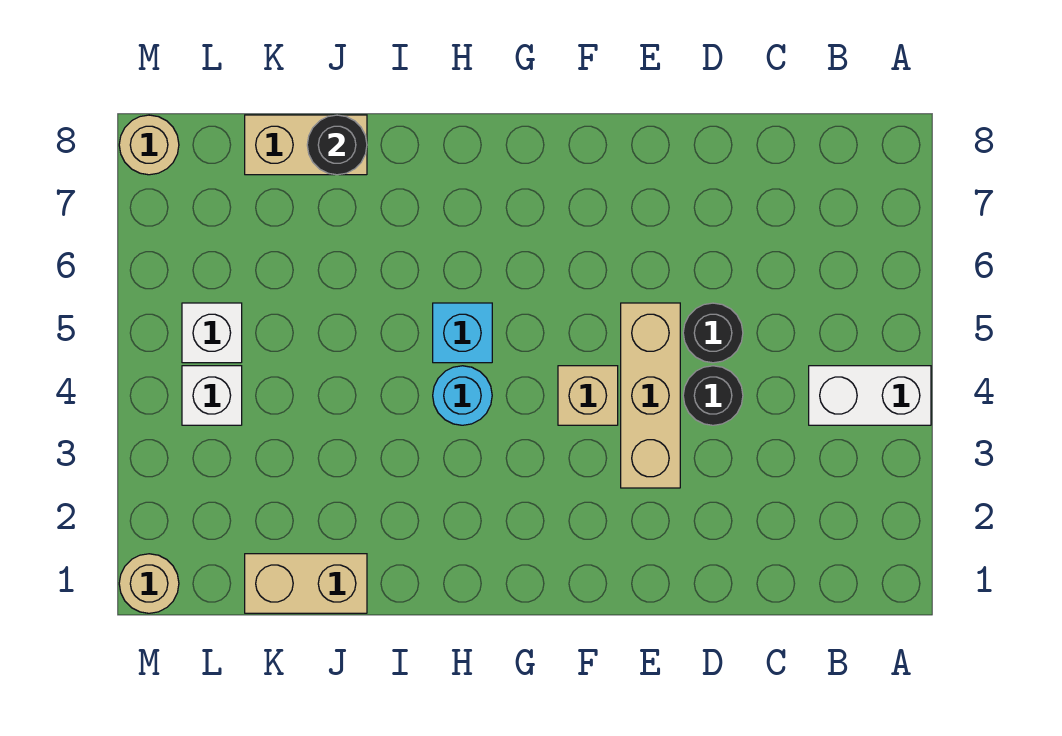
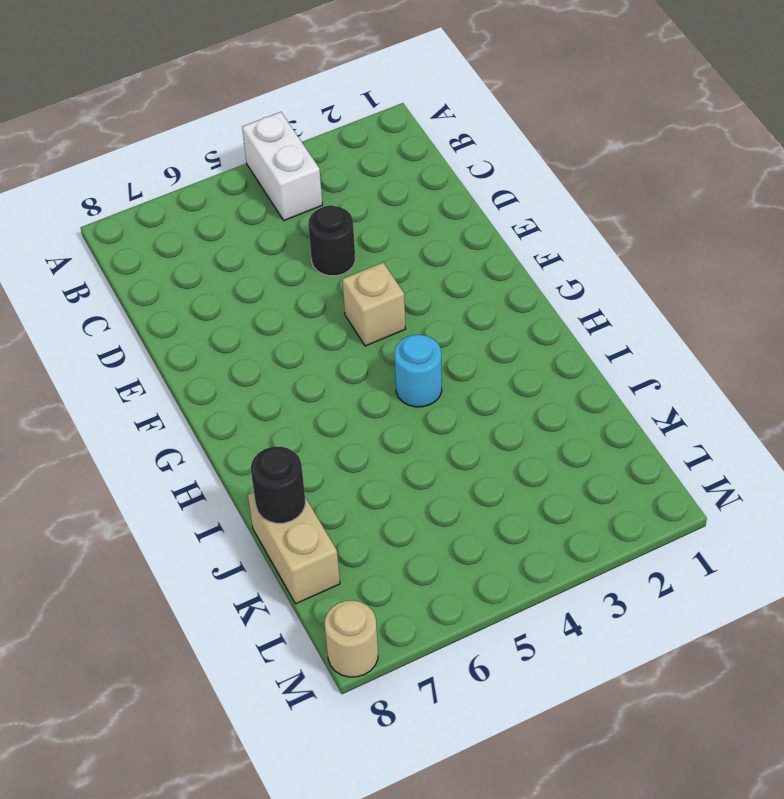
none -> black 1x1 round brick [683,303,743,363]
none -> tan 1x3 brick [621,303,680,488]
none -> cyan 1x1 brick [433,303,492,363]

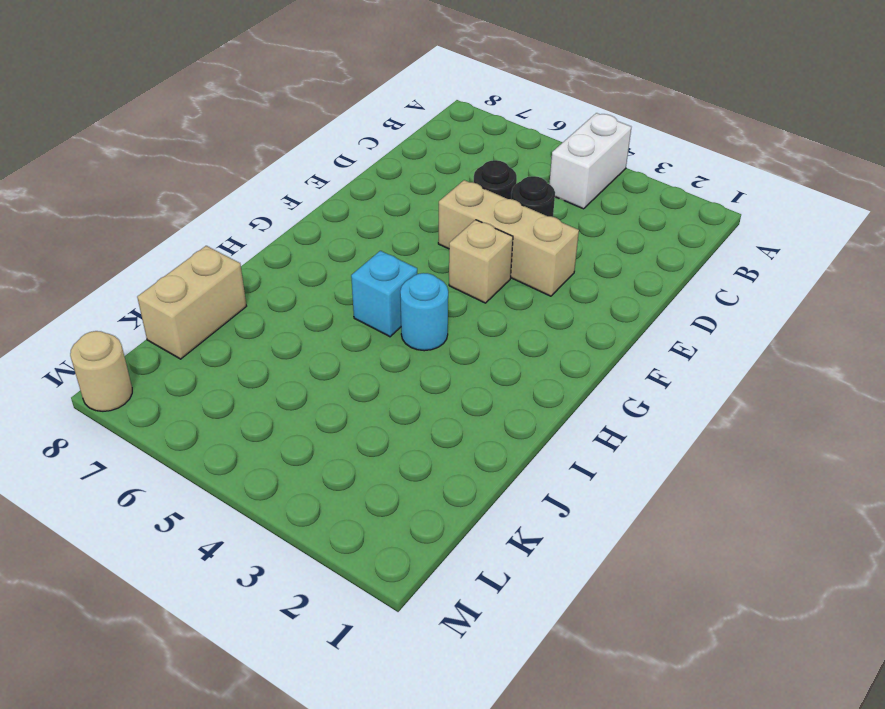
none -> tan 1x2 brick [245,554,367,613]
none -> white 1x1 brick [182,366,242,425]
none -> white 1x1 brick [182,303,242,363]

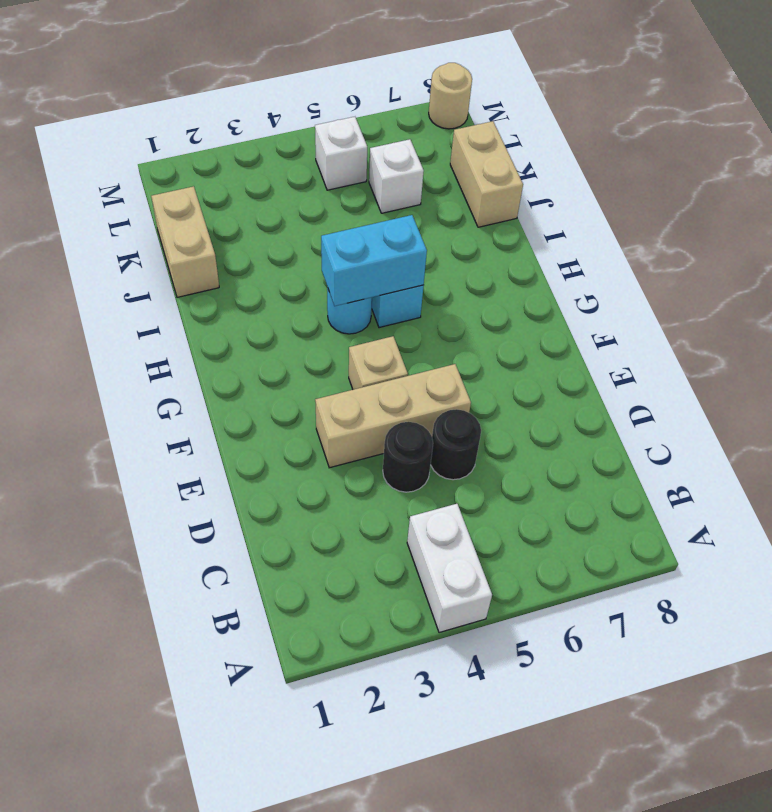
cyan 1x2 brick [321,215,427,306] -> none
white 1x1 brick [369,139,424,213] -> white 1x1 brick moved to [182,366,242,425]
none -> tan 1x1 round brick [119,554,179,613]
none -> black 1x1 round brick [307,115,367,175]

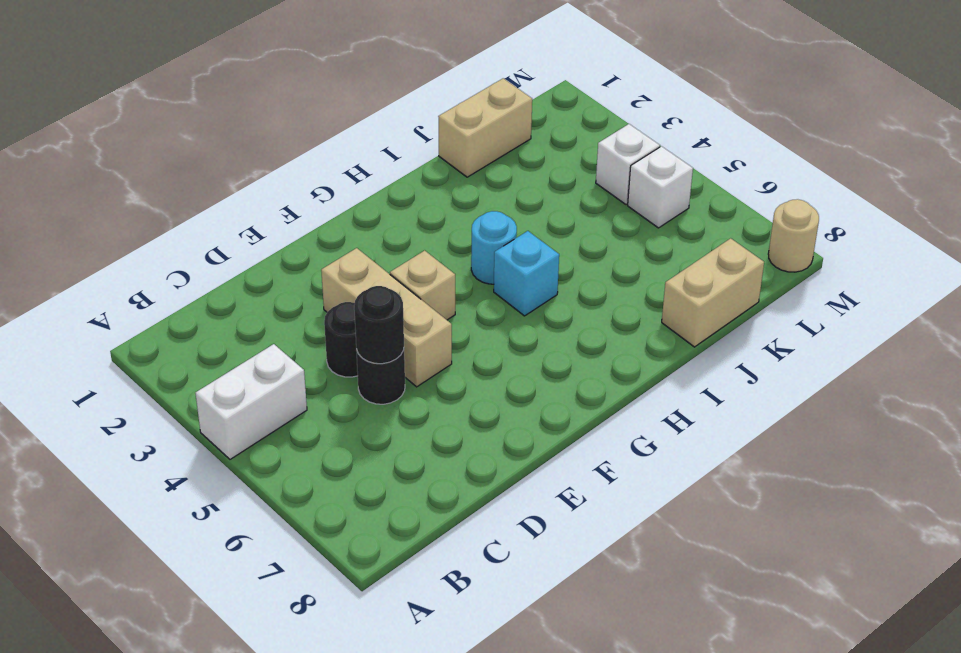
black 1x1 round brick [354,286,404,364] -> black 1x1 round brick moved to [307,115,367,175]
none -> tan 1x1 round brick [119,554,179,613]

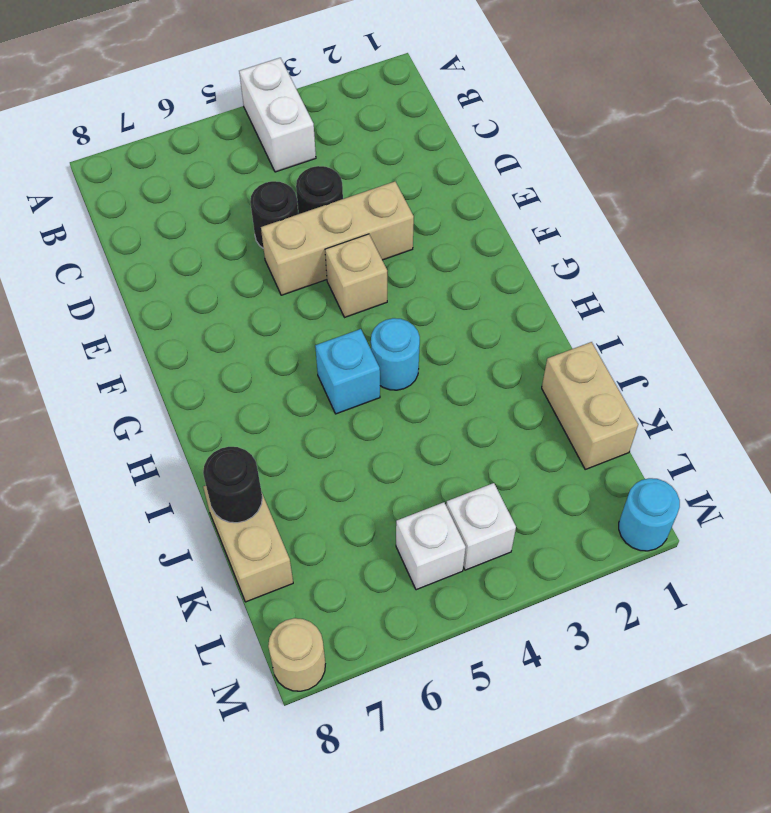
cyan 1x1 round brick [619,478,680,551] -> tan 1x1 round brick [119,554,179,613]

